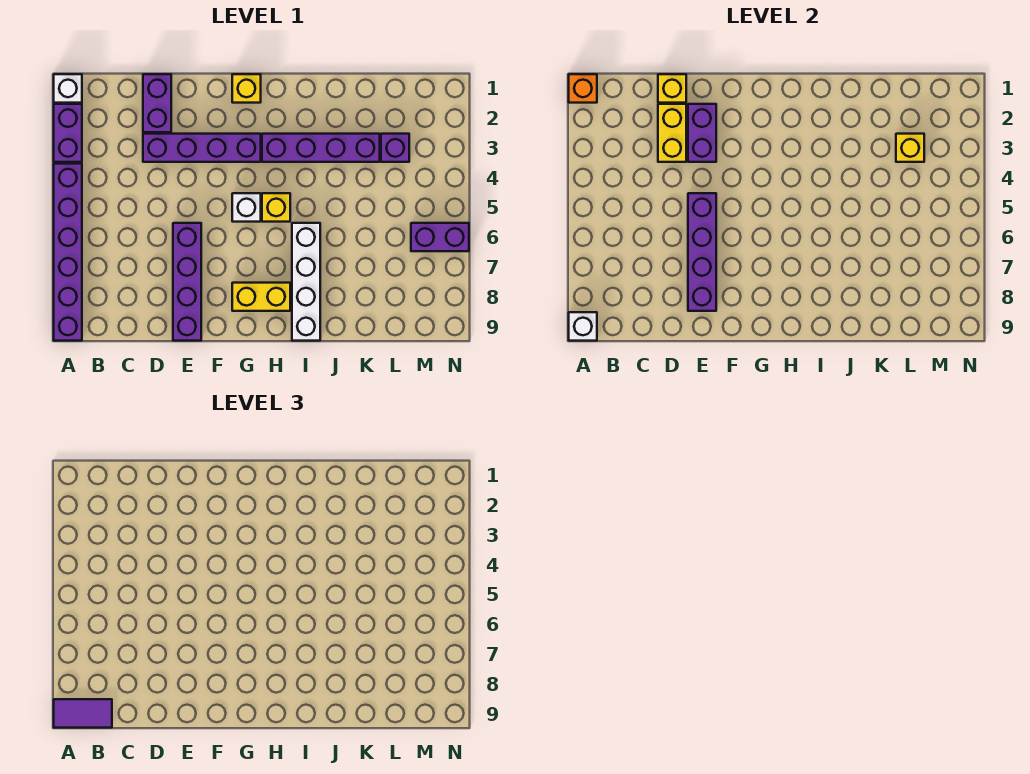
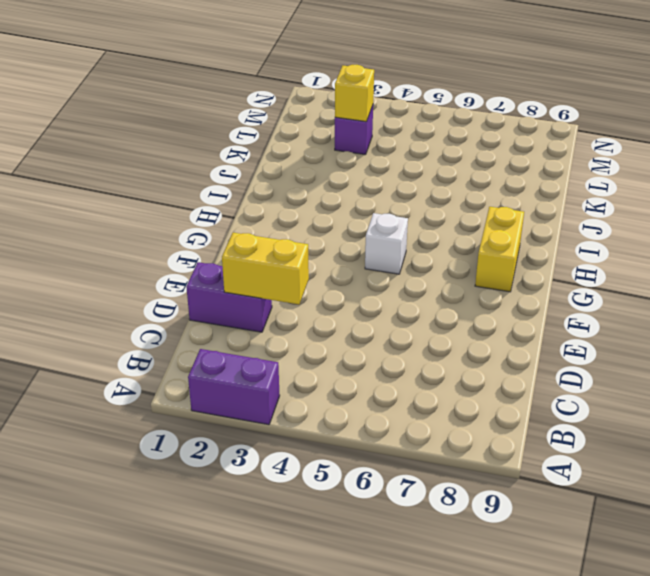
none -> white 1x1 brick [54,74,82,103]
none -> purple 1x6 brick [54,164,82,341]
none -> purple 1x4 brick [143,134,261,162]

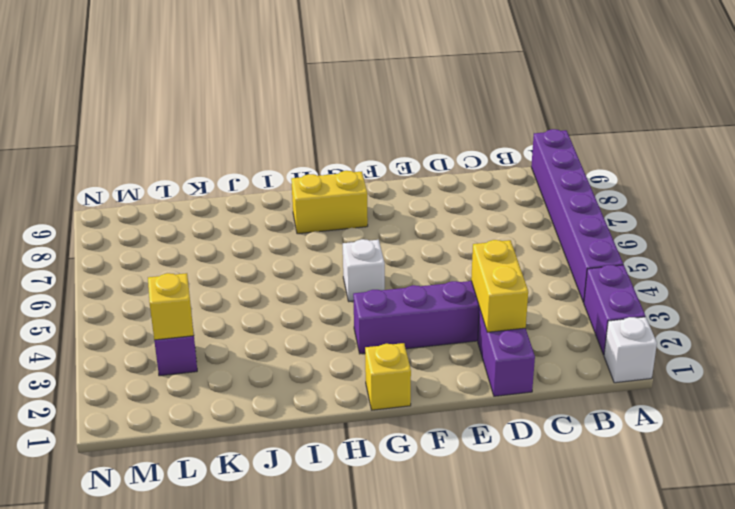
none -> purple 1x4 brick [173,223,201,341]
none -> purple 1x4 brick [262,134,380,162]
none -> yellow 1x1 brick [262,193,290,222]

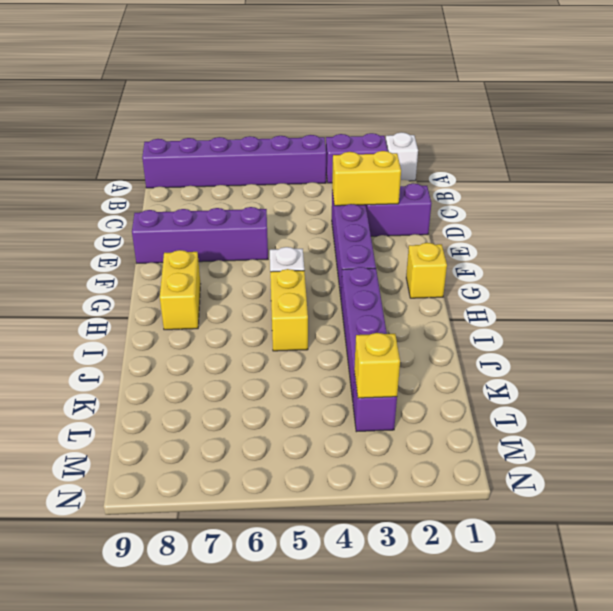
yellow 1x2 brick [270,269,308,351] -> yellow 1x1 brick [262,193,290,222]
none -> white 1x4 brick [292,223,320,341]
none -> purple 1x2 brick [411,223,469,251]
none -> orange 1x1 brick [569,74,597,103]

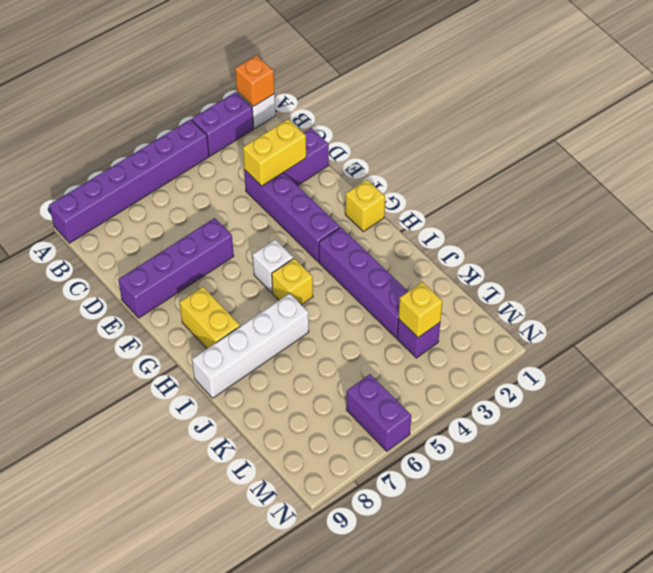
none -> white 1x1 brick [569,312,597,341]
none -> yellow 1x1 brick [658,74,686,103]
none -> purple 1x2 brick [688,104,716,162]

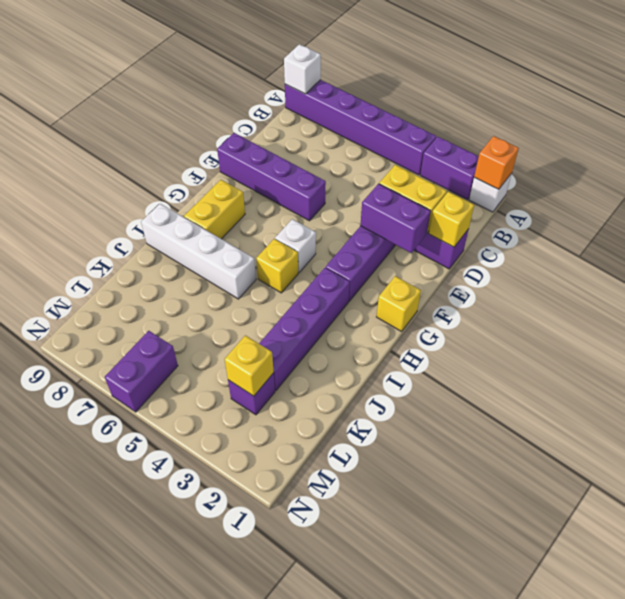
none -> purple 1x4 brick [688,193,716,311]
none -> purple 1x2 tile [54,699,112,728]

